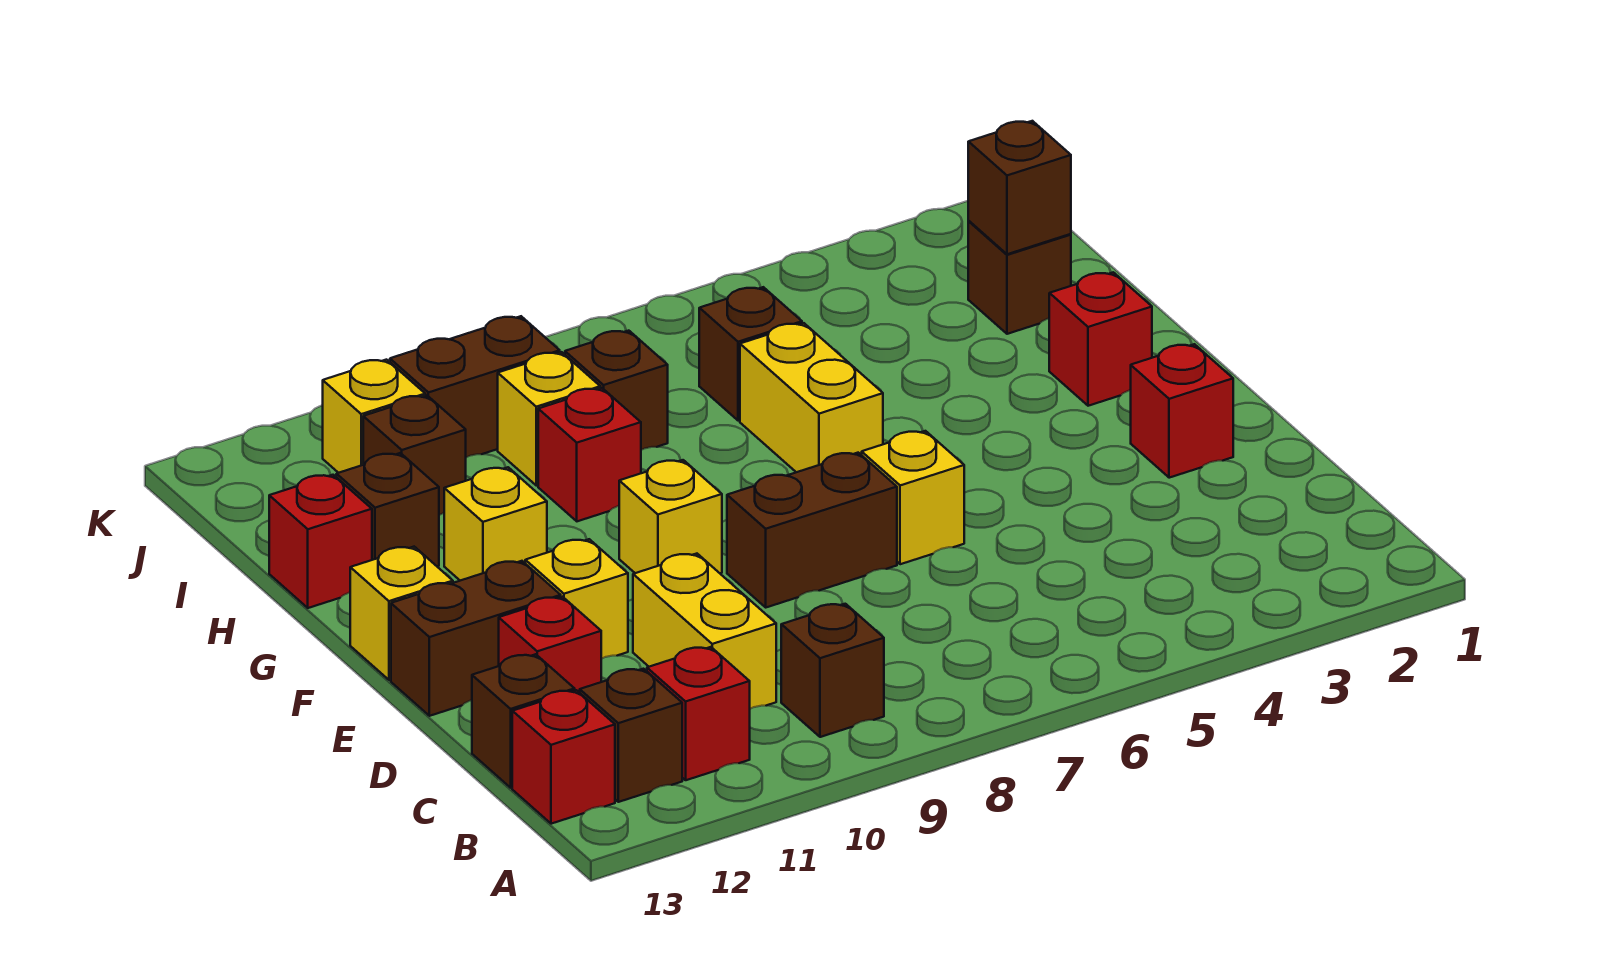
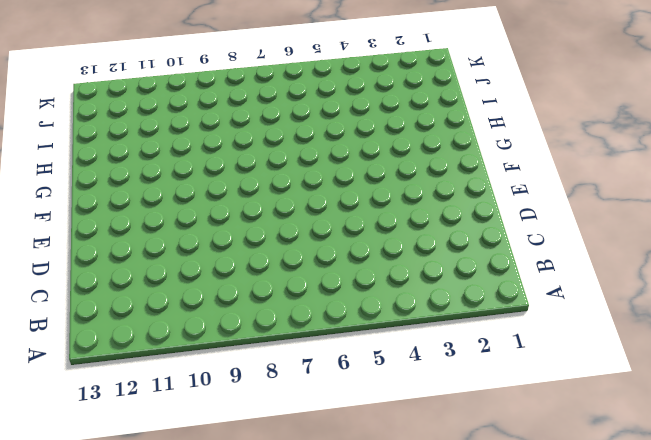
none -> brown 1x1 brick [781,604,884,737]
none -> red 1x1 brick [647,647,750,780]
none -> brown 1x1 brick [580,669,682,802]

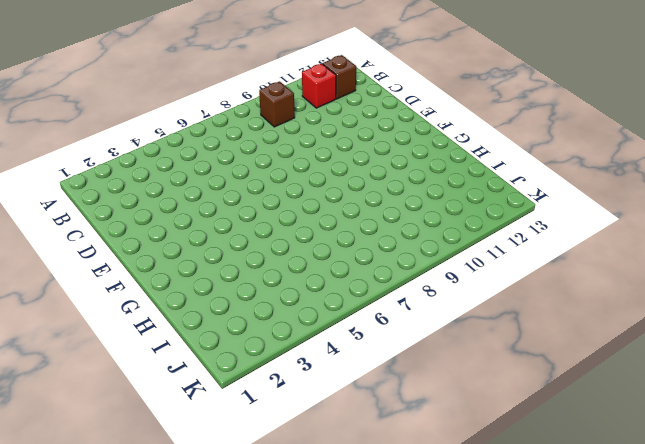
none -> red 1x1 brick [512,690,615,824]
none -> yellow 1x2 brick [633,554,776,709]
none -> brown 1x1 brick [472,654,575,788]

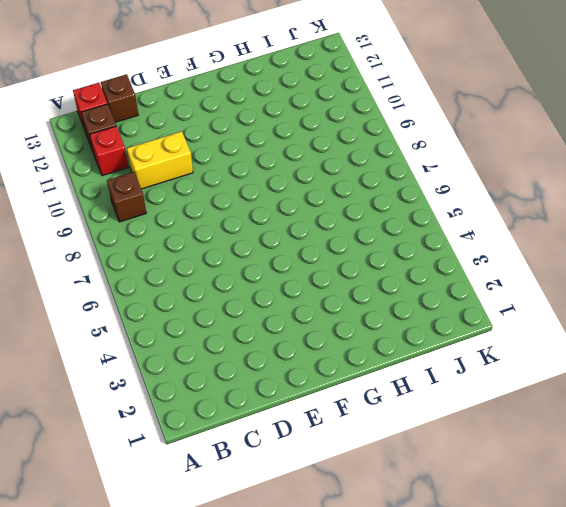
none -> red 1x1 brick [499,597,601,693]
none -> red 1x1 brick [1131,344,1233,478]
none -> yellow 1x1 brick [862,431,964,564]

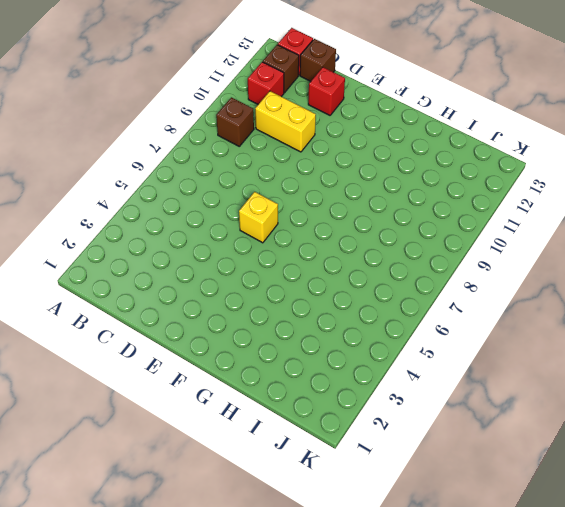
none -> red 1x1 brick [1131,344,1233,478]
none -> brown 1x2 brick [727,453,897,607]
none -> yellow 1x1 brick [525,539,628,659]

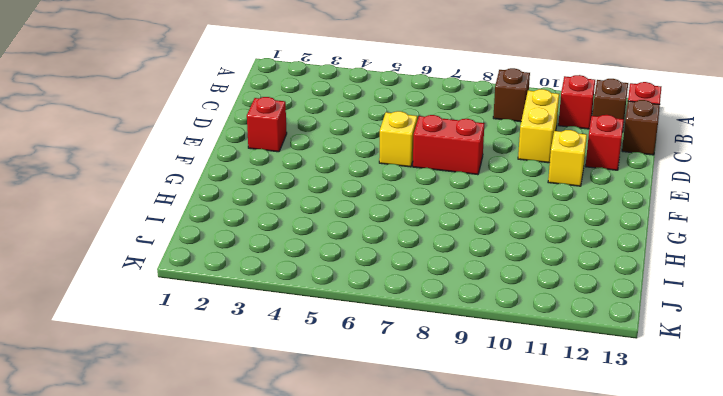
red 1x2 brick [413,115,485,175] -> brown 1x2 brick [727,453,897,607]
none -> brown 1x2 brick [391,561,561,716]
none -> yellow 1x1 brick [619,460,722,573]
none -> yellow 1x1 brick [350,547,453,680]

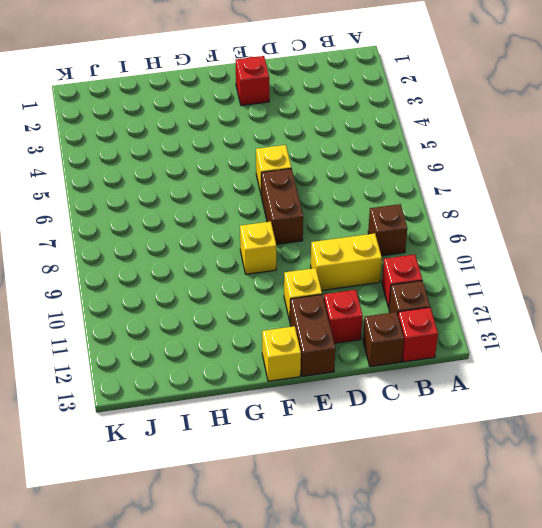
none -> red 1x1 brick [1049,272,1152,406]
none -> yellow 1x2 brick [740,323,883,472]
none -> yellow 1x1 brick [444,467,547,581]

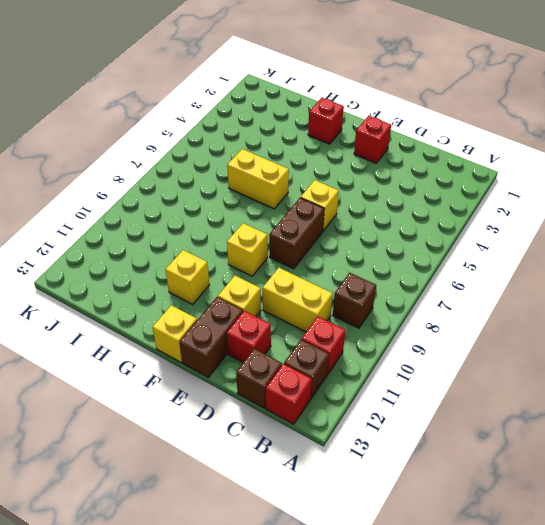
none -> red 1x1 brick [538,388,641,521]
none -> brown 1x1 brick [336,453,439,566]
none -> red 1x1 brick [269,475,372,608]

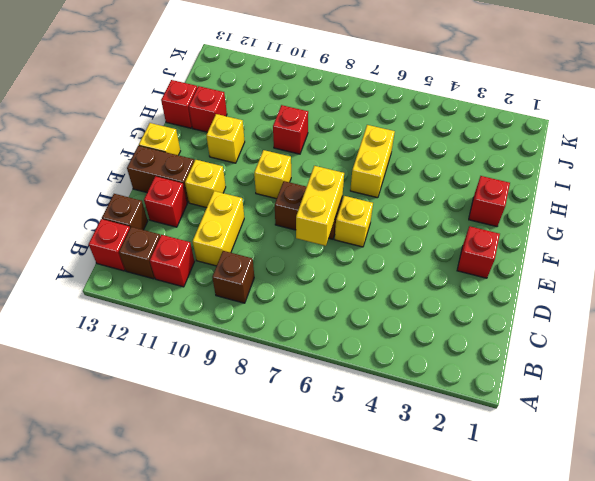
yellow 1x2 brick [296,166,344,246] -> none
red 1x1 brick [189,86,227,132] -> brown 1x1 brick [336,453,439,566]
none -> brown 1x1 brick [968,221,1071,334]
none -> brown 1x1 brick [699,287,802,421]
none -> brown 1x1 brick [565,331,668,450]

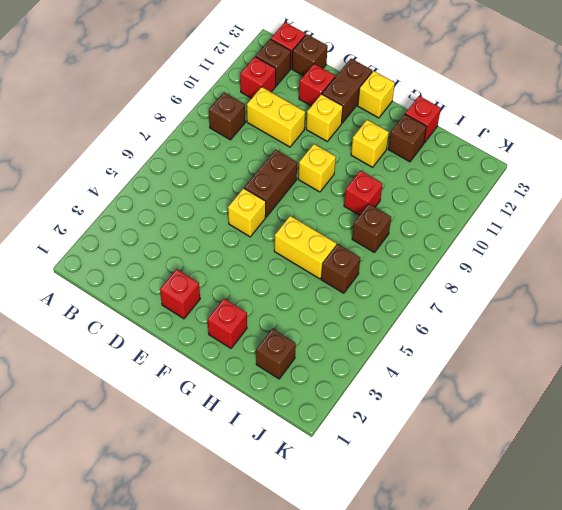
none -> yellow 1x1 brick [498,352,600,486]
none -> brown 1x1 brick [363,396,466,515]
none -> brown 1x2 brick [390,316,560,457]

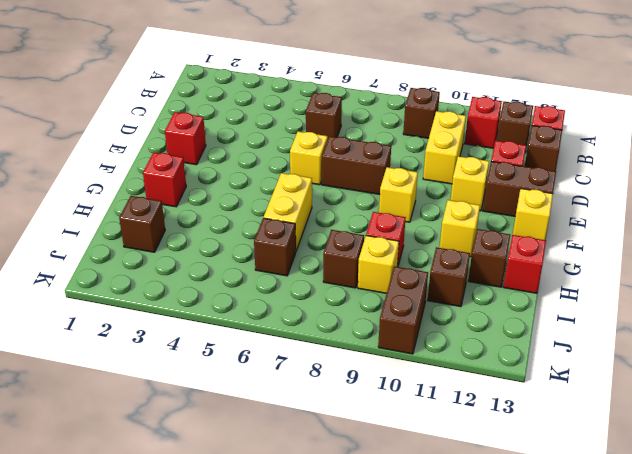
brown 1x1 brick [306,93,342,140] -> brown 1x1 brick moved to [968,121,1071,254]
brown 1x2 brick [378,266,428,354] -> brown 1x2 brick turned to [390,316,560,457]
none -> yellow 1x1 brick [323,360,425,473]

